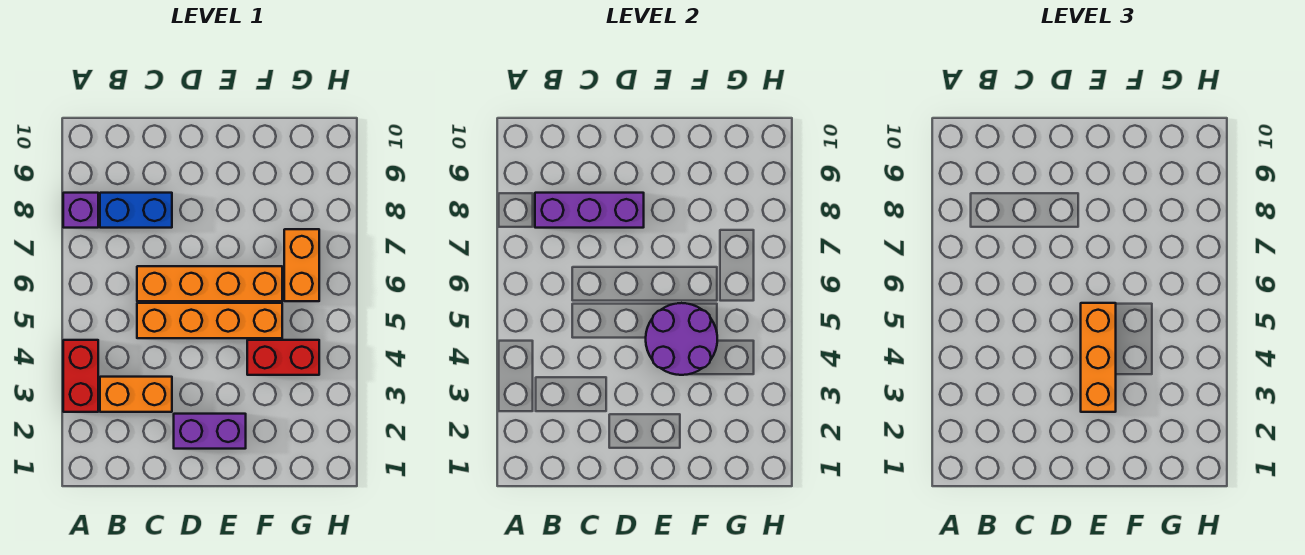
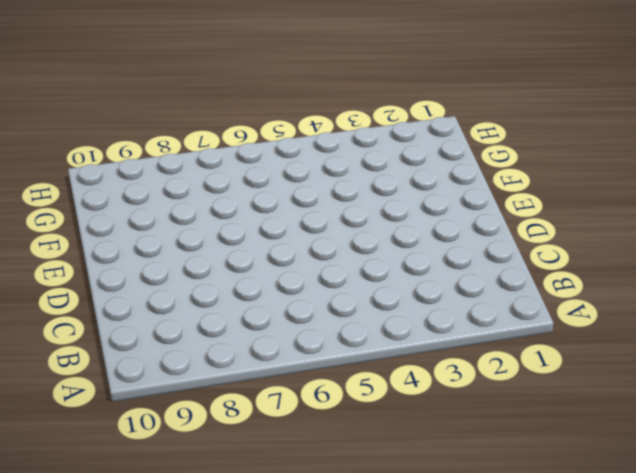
none -> red 1x2 brick [63,340,98,412]
none -> purple 1x1 brick [63,193,98,228]
none -> orange 1x2 brick [100,377,172,412]

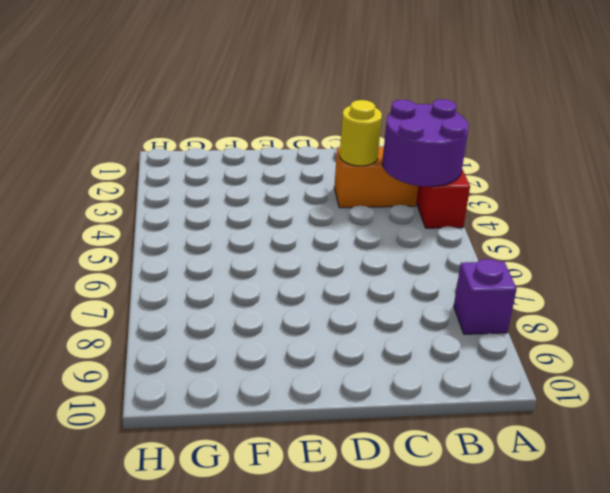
purple 2x2 round brick [382,99,468,187] -> purple 2x2 round brick moved to [646,303,717,375]
yellow 1x1 round brick [340,100,382,166] -> none
none -> blue 1x2 brick [100,193,172,228]
none -> orange 1x4 brick [137,303,282,338]
none -> orange 1x4 brick [137,266,282,301]

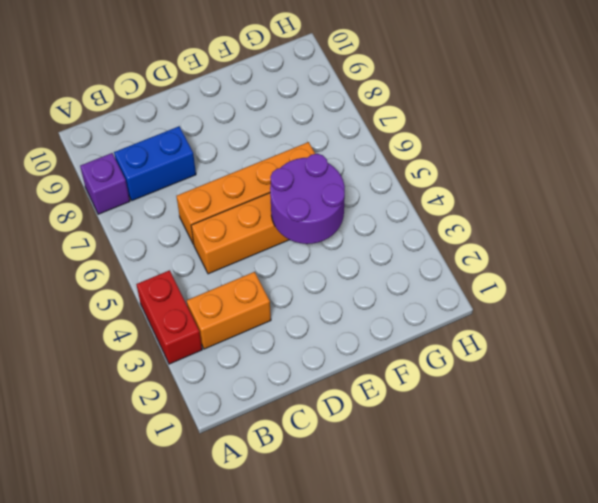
none -> purple 1x2 brick [174,414,246,449]
none -> red 1x2 brick [247,340,319,375]
none -> orange 1x2 brick [284,229,319,301]

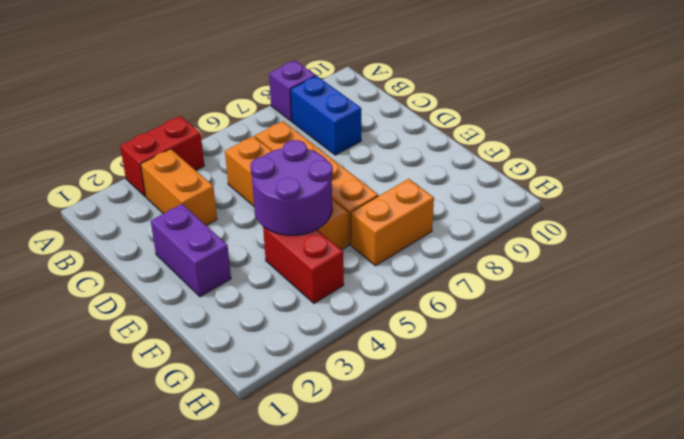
none -> purple 1x3 brick [535,193,644,228]
none -> orange 1x3 brick [1081,303,1116,412]

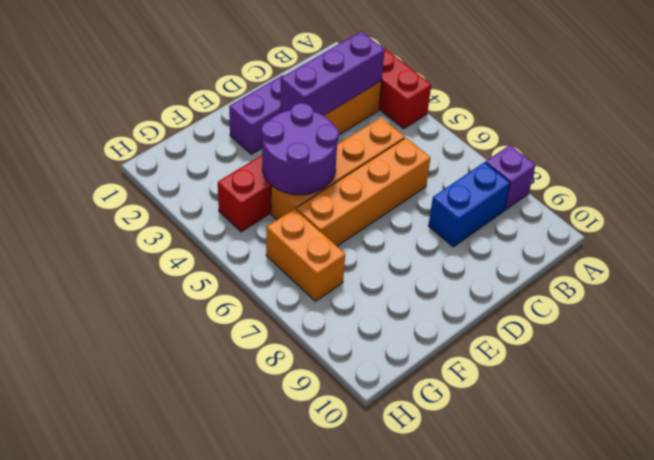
purple 1x3 brick [280,31,385,116] -> purple 1x3 brick moved to [535,193,644,228]
none -> orange 1x3 brick [1081,303,1116,412]

